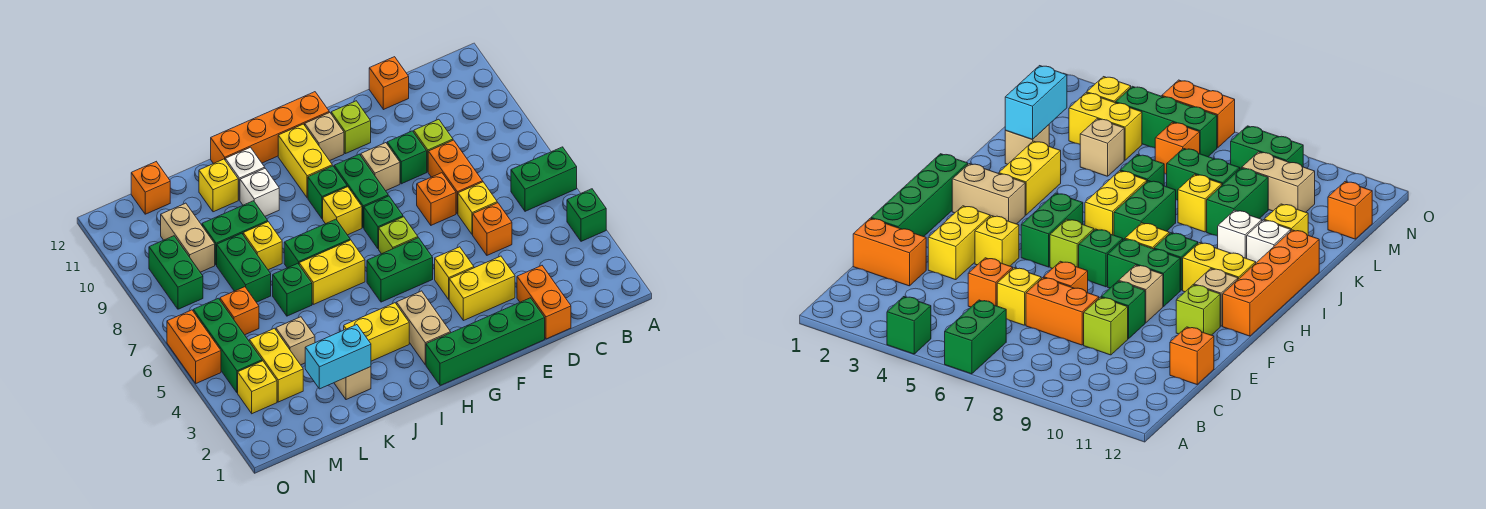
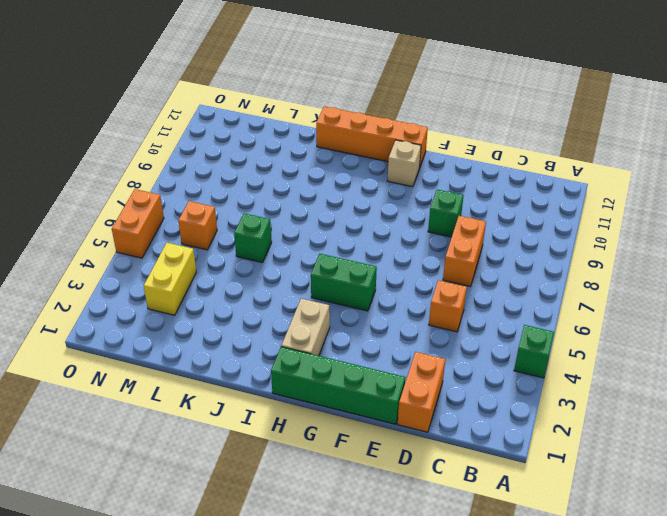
none -> green 1x2 brick [511,147,577,211]
none -> yellow 1x1 brick [458,182,497,235]
none -> lime 1x1 brick [414,119,453,172]
none -> orange 1x1 brick [369,57,409,110]

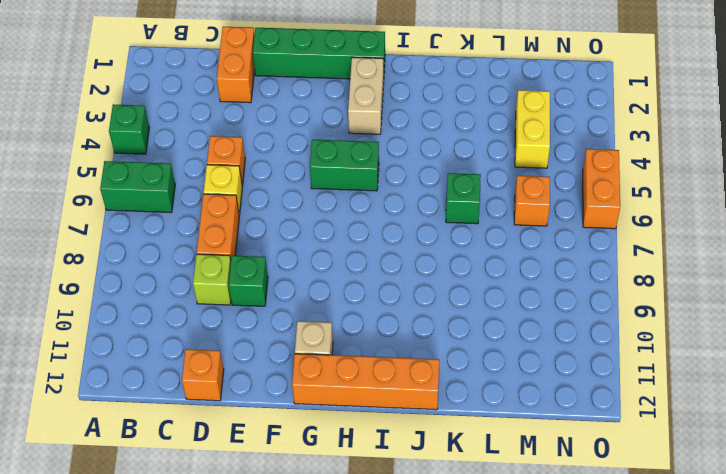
none -> yellow 1x2 brick [449,256,515,321]
none -> orange 1x1 brick [417,173,456,225]
none -> yellow 1x1 brick [435,247,474,299]
none -> tan 1x1 brick [361,143,400,191]

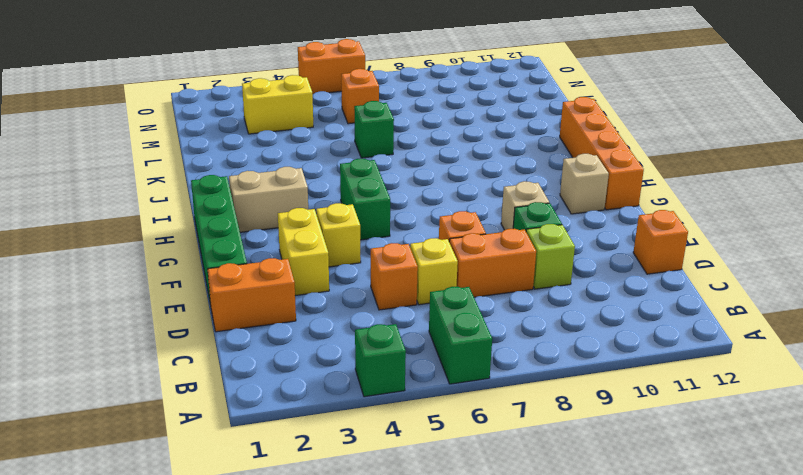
none -> lime 1x1 brick [331,101,371,154]
none -> lime 1x1 brick [379,217,418,254]
none -> green 1x1 brick [364,196,403,249]
none -> green 1x2 brick [334,154,388,228]

